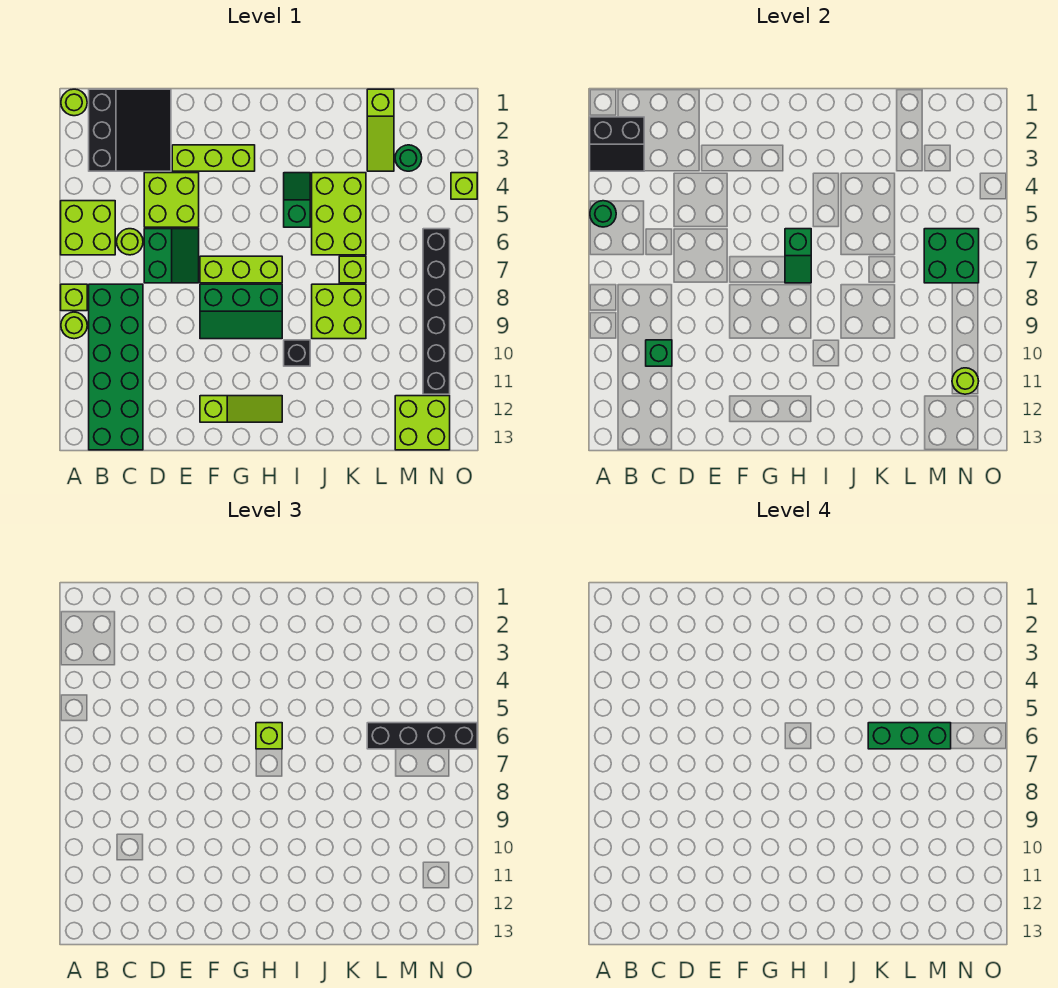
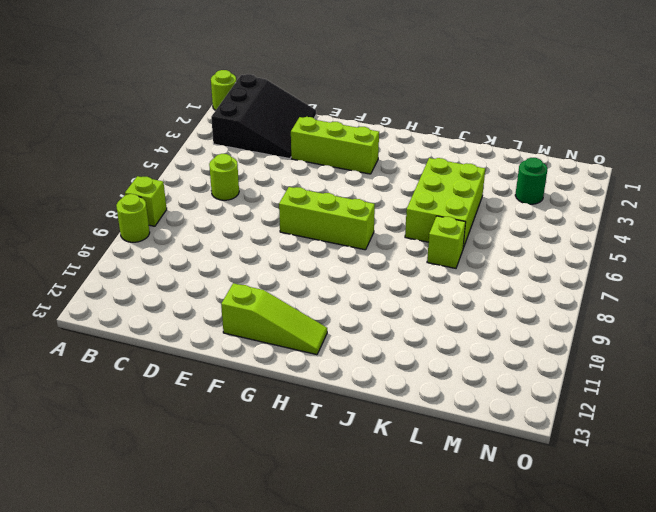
none -> lime 2x2 brick [61,201,115,255]
none -> green 2x6 brick [89,284,143,450]
none -> lime 2x2 brick [144,173,199,227]
none -> green 2x2 slope [144,229,199,283]

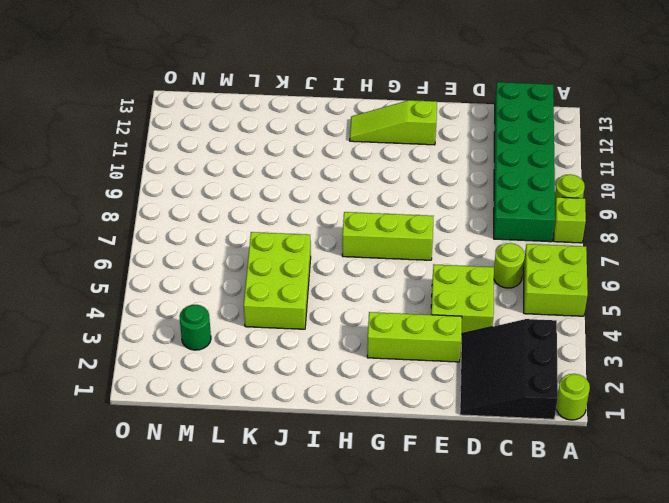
none -> green 2x2 slope [144,229,199,283]
none -> green 2x3 slope [200,284,282,339]
none -> green 1x2 slope [284,173,310,227]
none -> black 1x1 brick [284,340,310,366]

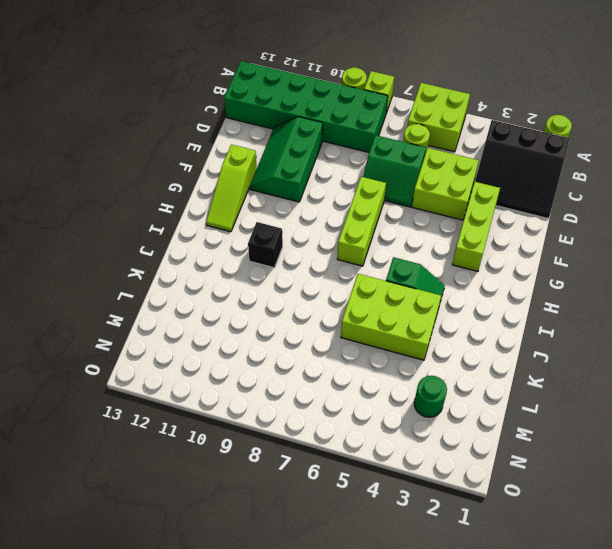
green 2x3 slope [250,117,323,202] -> green 2x3 slope moved to [200,284,282,339]
none -> lime 2x2 brick [312,284,366,339]
none -> lime 1x1 brick [339,256,366,283]
none -> lime 1x3 slope [367,89,394,171]
none -> lime 2x2 brick [395,396,450,450]

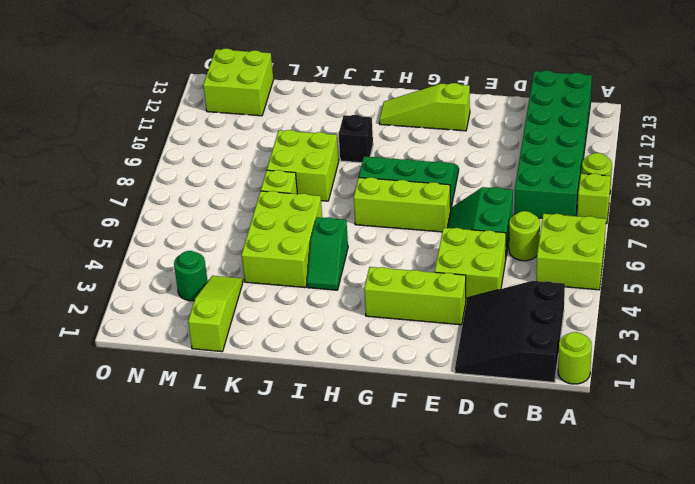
none -> black 1x6 brick [423,229,450,394]
none -> lime 1x1 brick [451,173,477,199]
none -> black 2x2 slope [590,117,644,171]
none -> green 1x1 round brick [590,201,616,227]

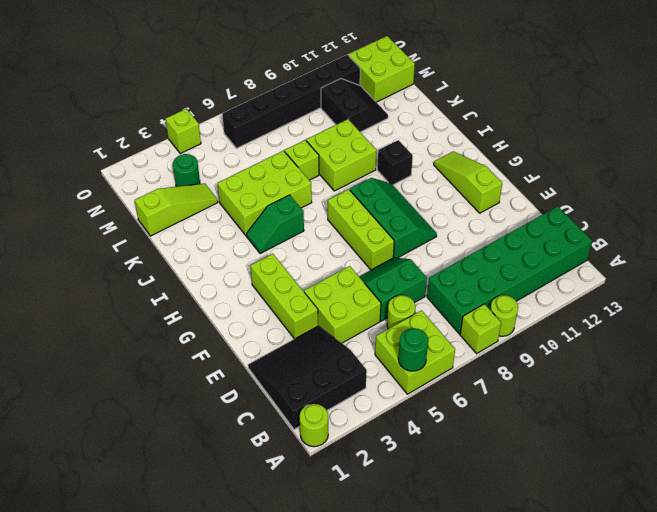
black 2x2 slope [321,79,388,132] -> black 2x2 slope moved to [590,117,644,171]
none -> green 1x1 brick [646,340,672,366]
none -> green 1x2 slope [785,229,811,283]
none -> green 2x2 brick [924,229,979,283]
none -> lime 1x1 round brick [952,368,979,394]

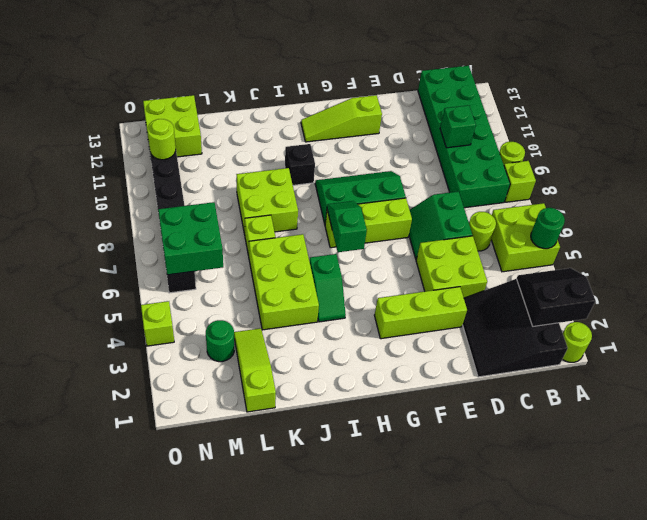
none -> lime 1x1 brick [256,723,282,749]
none -> black 1x4 brick [367,723,477,749]
none -> green 1x3 brick [868,723,951,749]

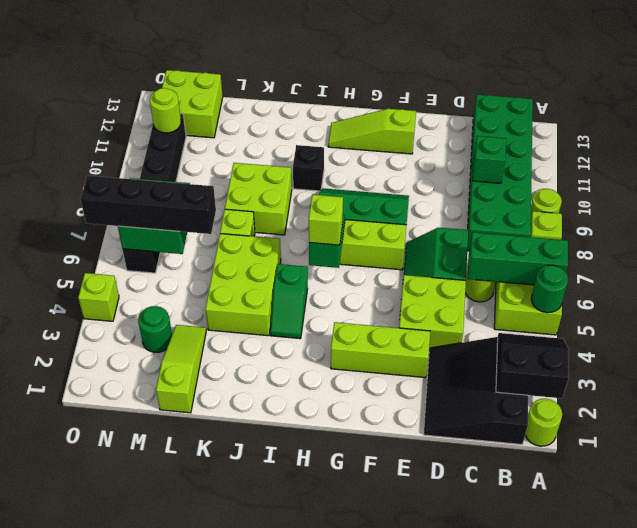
green 1x3 brick [468,232,568,285] -> green 1x3 brick moved to [868,723,951,749]

